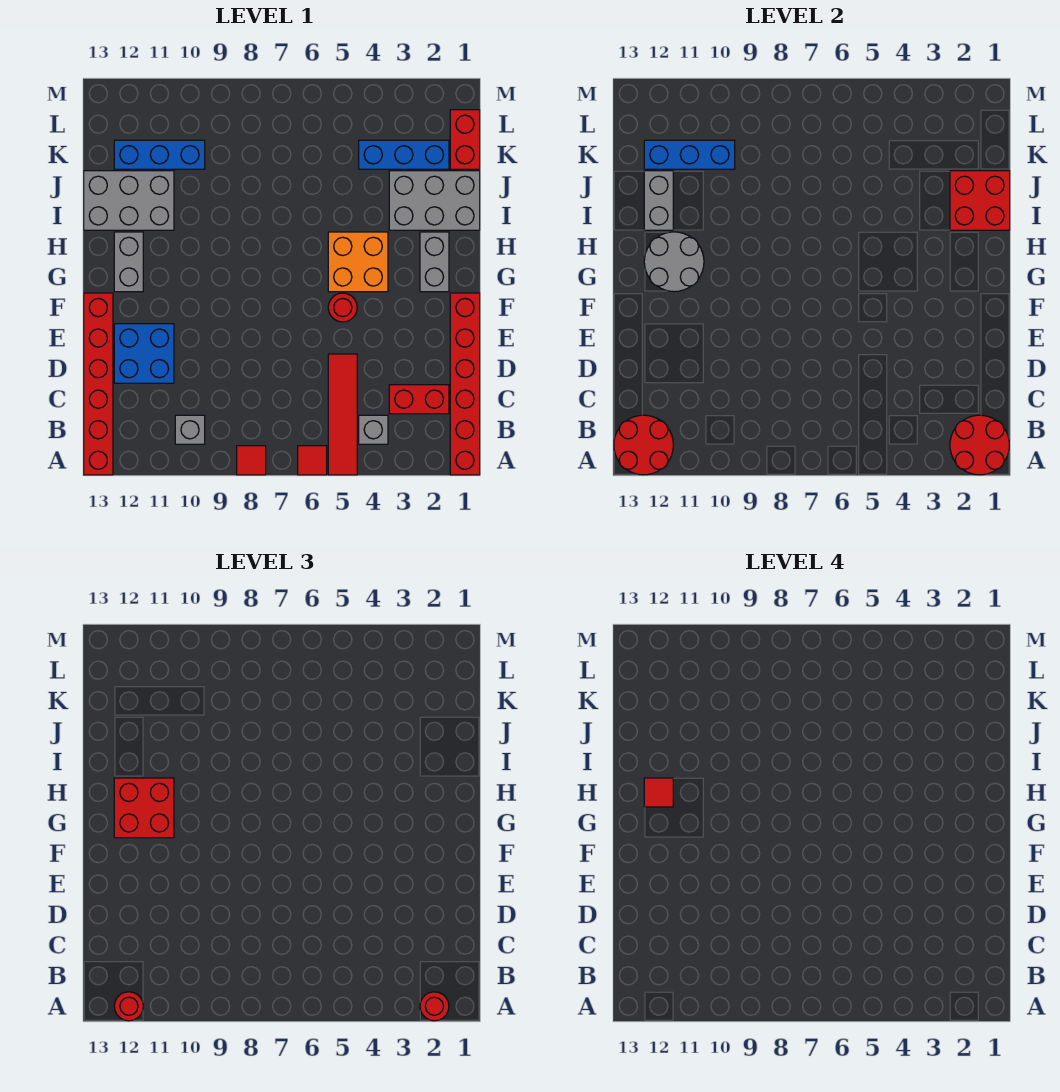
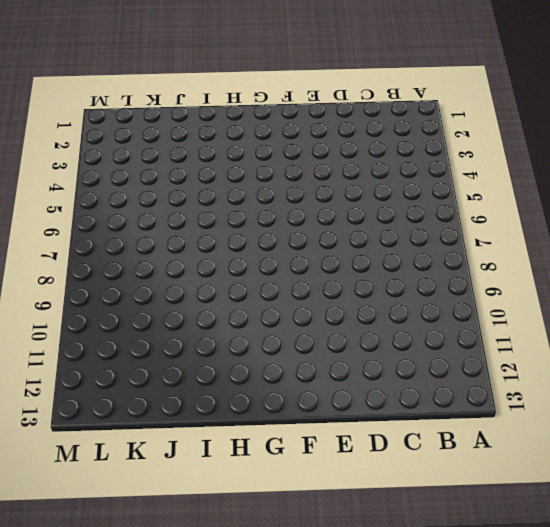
none -> red 1x6 brick [450,293,480,475]
none -> red 1x4 tile [328,354,357,475]
none -> red 1x1 tile [298,446,327,475]

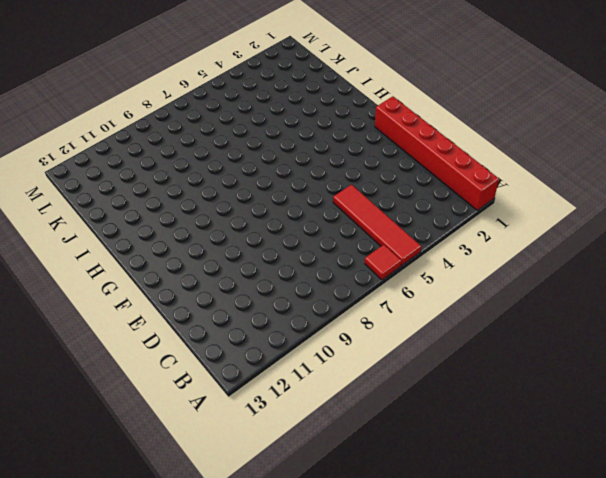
none -> red 1x1 tile [237,446,266,475]
none -> red 1x6 brick [84,293,113,475]
none -> grey 1x1 brick [359,415,388,444]

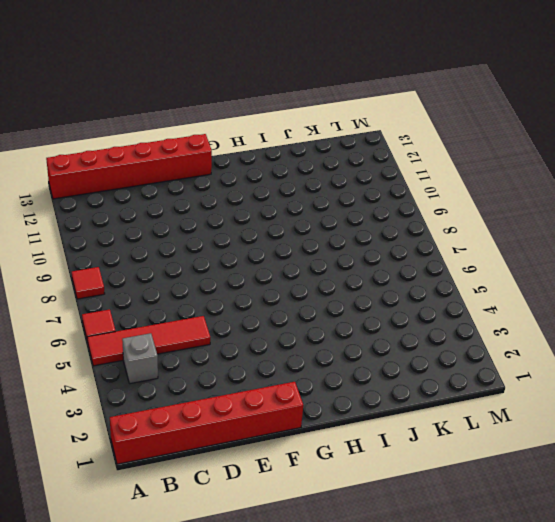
none -> grey 1x1 brick [175,415,205,444]
none -> red 1x2 brick [389,385,449,414]
none -> blue 2x2 brick [114,324,174,383]

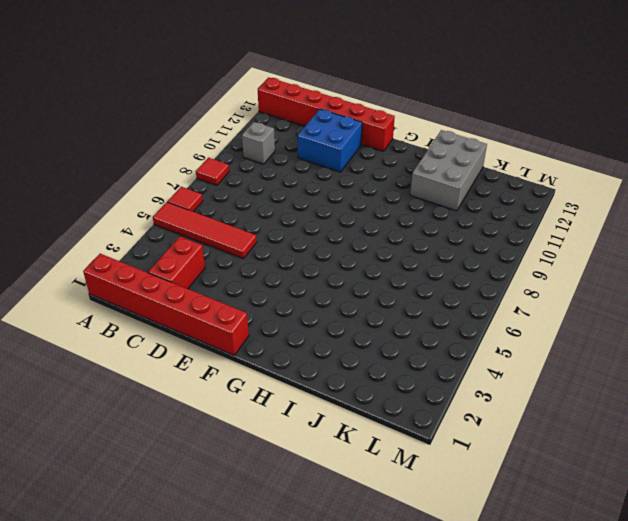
none -> grey 1x1 brick [359,415,388,444]
none -> red 1x1 round brick [328,293,357,322]
none -> grey 1x2 brick [420,232,449,292]

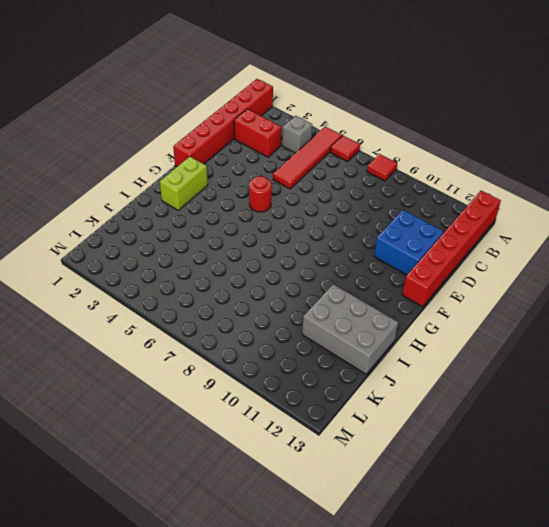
lime 1x2 brick [160,157,208,210] -> grey 1x2 brick [420,232,449,292]
none -> grey 1x1 brick [175,415,205,444]
none -> orange 2x2 brick [328,232,388,292]
none -> grey 1x2 brick [114,232,143,292]

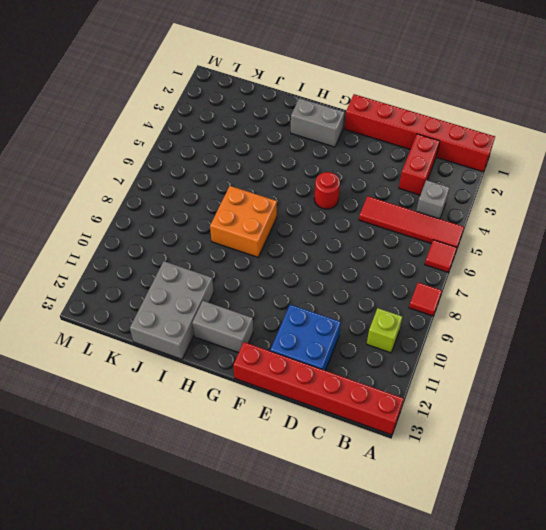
lime 1x1 brick [367,308,402,353] -> grey 1x1 brick [175,415,205,444]
orange 2x2 brick [210,186,277,257] -> orange 2x2 brick moved to [328,232,388,292]
none -> grey 2x3 brick [389,171,480,230]
none -> red 1x2 brick [450,110,480,169]
none -> blue 1x3 brick [359,140,449,169]

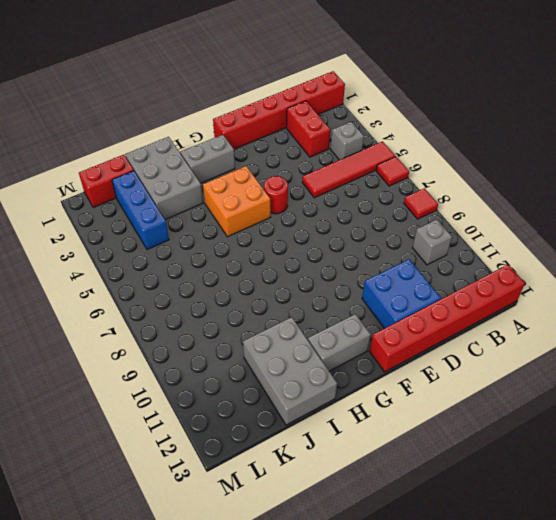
none -> blue 1x3 brick [114,140,205,169]
none -> red 2x2 round brick [950,415,1009,475]
none -> red 2x2 round brick [614,415,673,475]

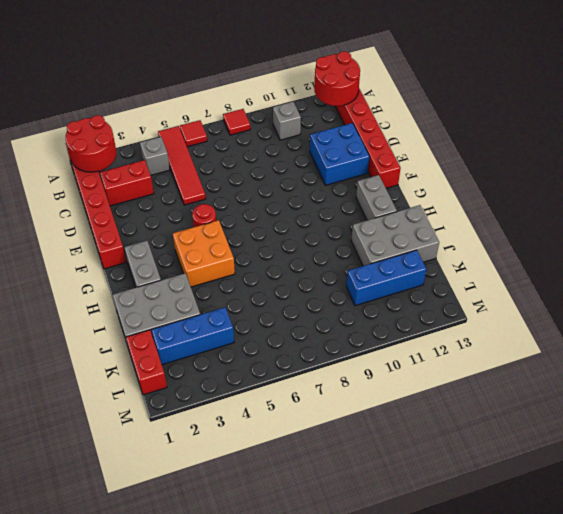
none -> grey 2x2 round brick [644,232,704,292]
none -> red 2x2 brick [950,171,1010,230]
none -> grey 1x2 brick [644,171,673,230]

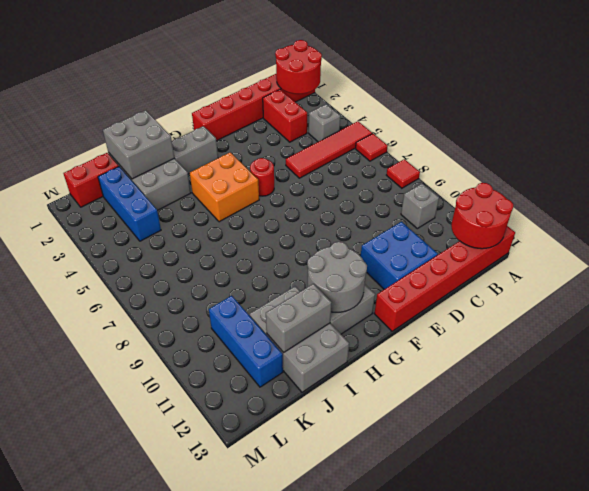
grey 2x2 brick [103,110,174,179] -> red 2x2 brick [950,171,1010,230]
none -> blue 1x3 brick [644,140,735,169]
none -> red 1x1 round brick [420,992,449,1021]
none -> red 1x1 round brick [114,992,143,1021]

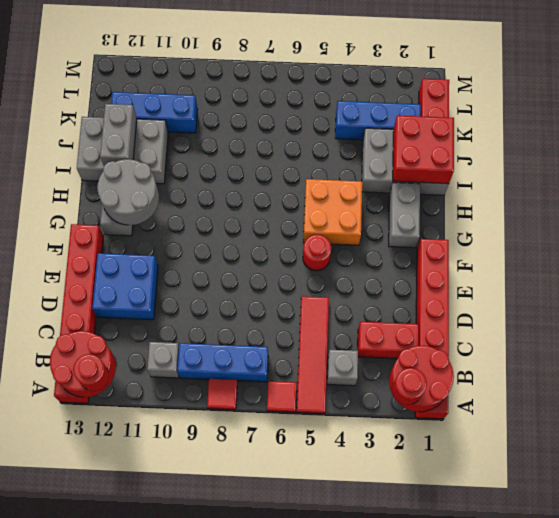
blue 1x3 brick [177,343,268,382] -> blue 1x3 brick moved to [644,140,735,169]
none -> red 2x2 brick [114,778,174,838]
none -> red 1x1 tile [644,778,673,807]

